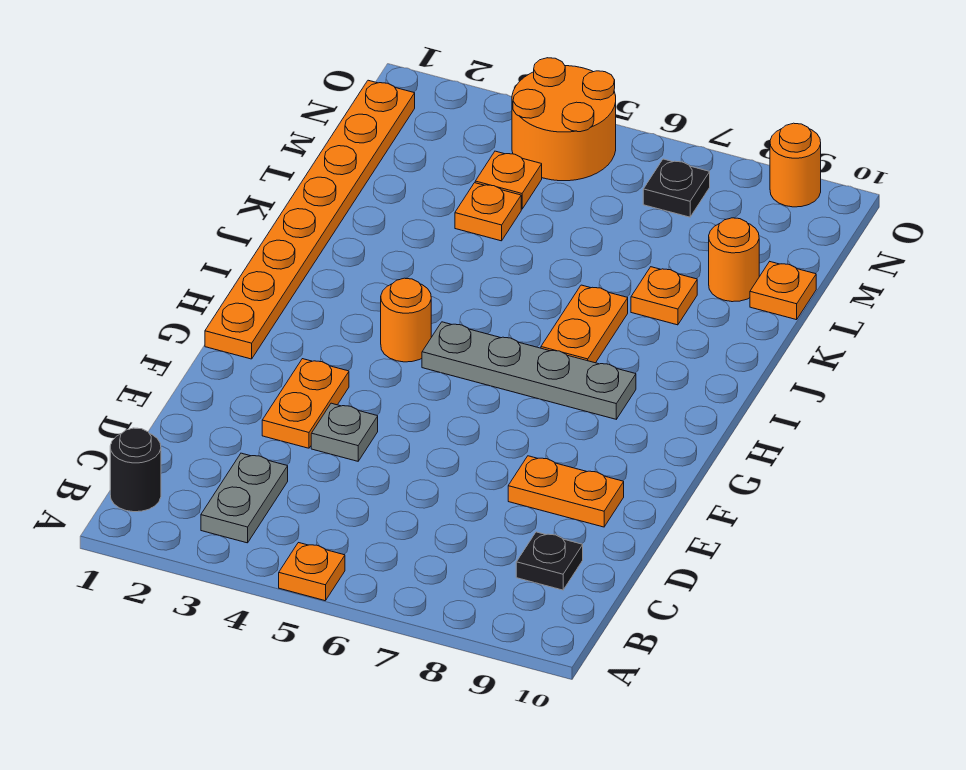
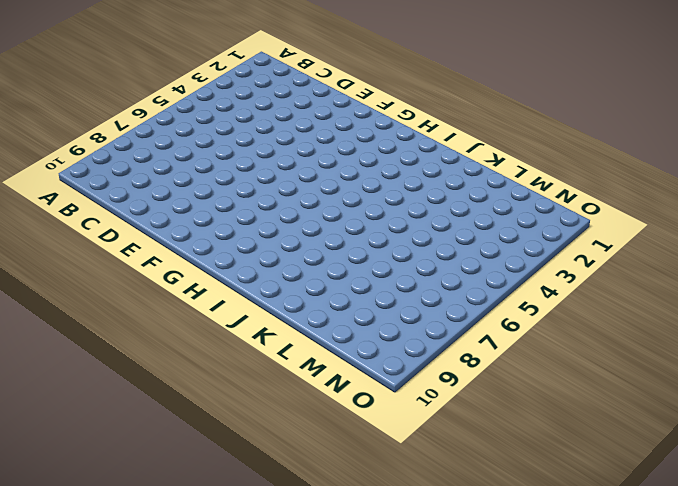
none -> orange 1x1 plate [279,543,345,601]
none -> black 1x1 round brick [110,428,161,512]
none -> grey 1x2 plate [201,453,288,543]

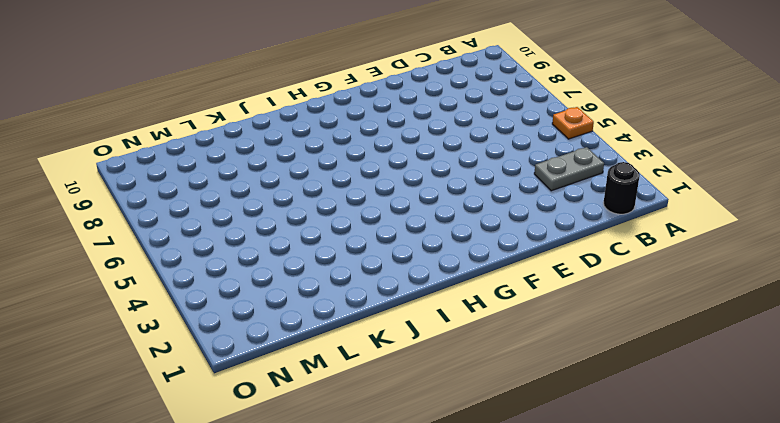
none -> black 1x1 plate [516,532,583,590]
none -> orange 1x2 plate [262,359,349,448]
none -> grey 1x1 plate [311,403,378,461]

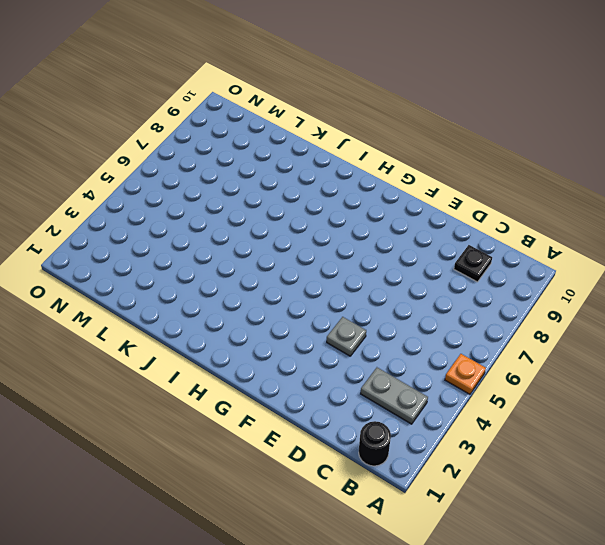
none -> orange 1x2 plate [262,359,349,448]
none -> orange 1x2 plate [508,456,624,527]
none -> orange 1x8 plate [205,80,415,359]

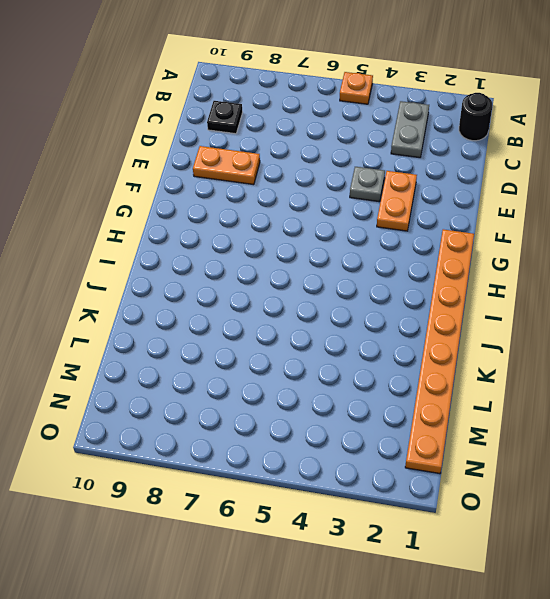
none -> orange 1x1 round brick [381,278,431,362]
none -> grey 1x4 plate [422,322,636,419]
none -> orange 1x2 plate [541,285,628,363]

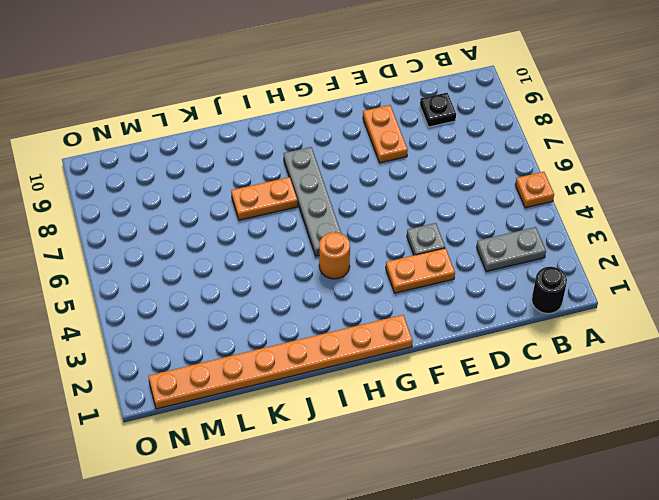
none -> orange 1x1 plate [631,267,697,325]
none -> orange 1x1 plate [455,183,521,241]
none -> orange 1x1 round brick [709,218,759,302]

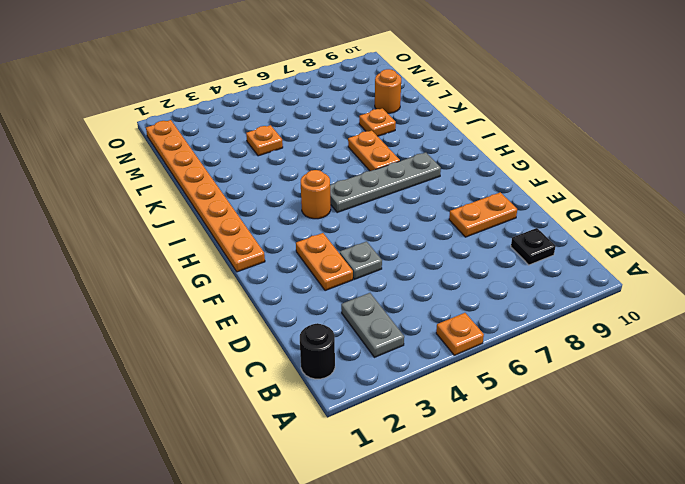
none -> orange 1x1 plate [750,262,816,320]
none -> orange 1x1 plate [475,151,542,209]
none -> orange 2x2 round brick [512,58,616,181]

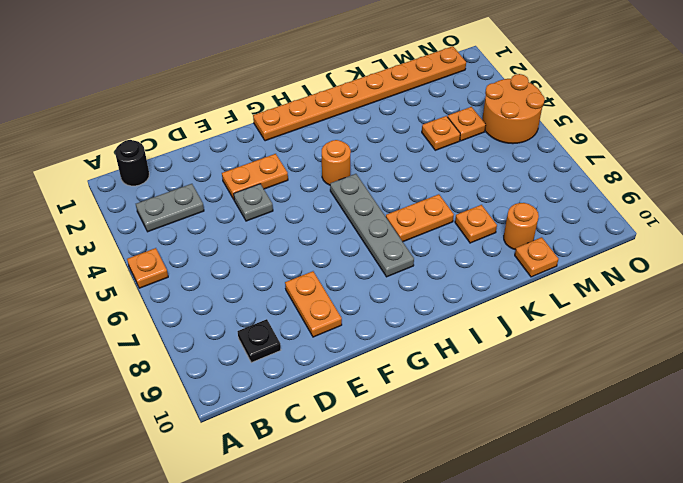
none -> black 1x1 plate [643,159,710,217]
none -> orange 1x1 round brick [770,123,821,207]

